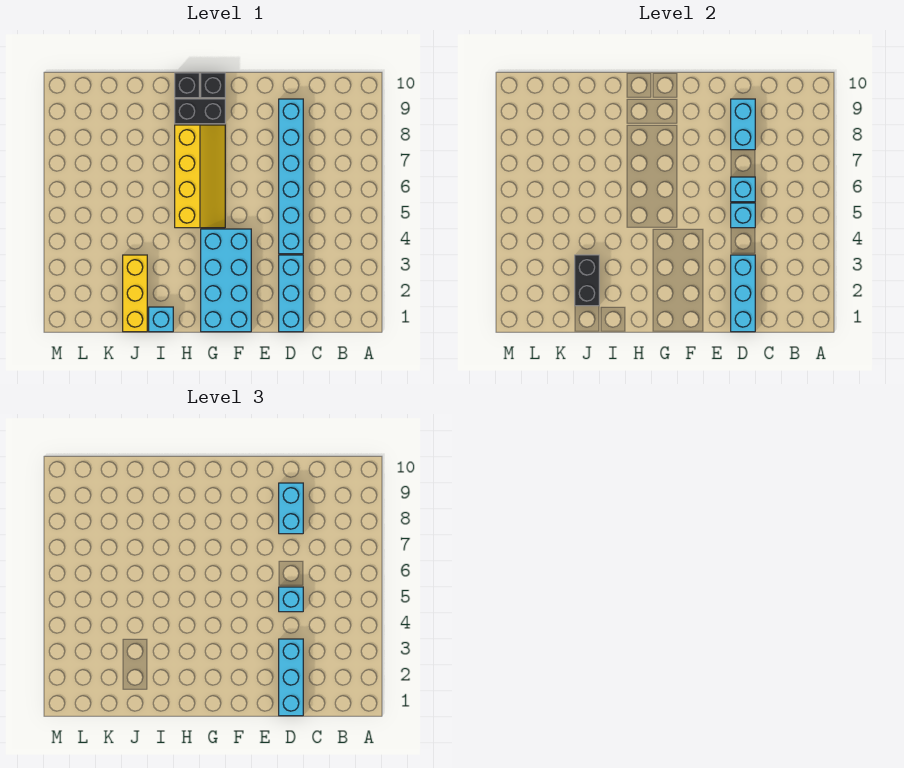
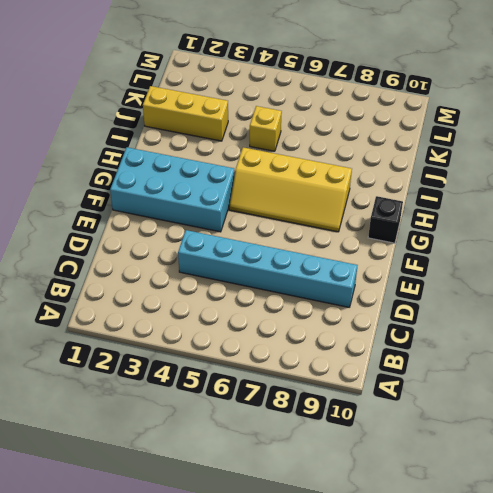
yellow 1x1 brick [250,106,282,151] -> none
none -> cyan 1x3 brick [279,255,303,332]
none -> black 1x2 brick [175,99,225,124]
none -> black 1x1 brick [175,73,199,98]

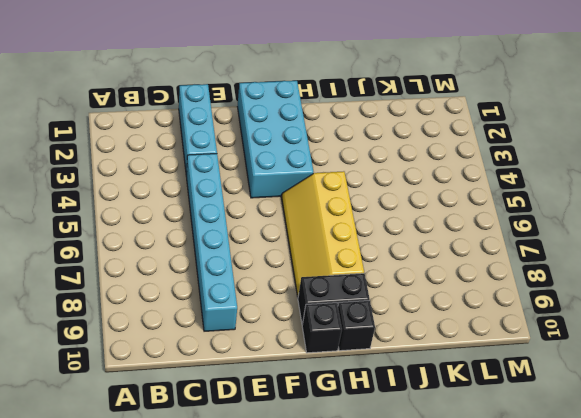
none -> cyan 1x1 brick [149,307,173,332]
none -> yellow 1x3 brick [123,255,147,332]
none -> cyan 1x3 brick [731,255,755,332]

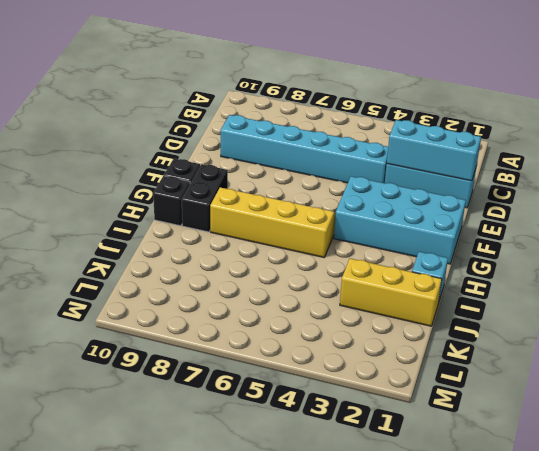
none -> cyan 1x1 brick [731,203,755,228]
none -> cyan 1x1 brick [731,177,755,202]
none -> cyan 1x2 brick [731,99,755,150]

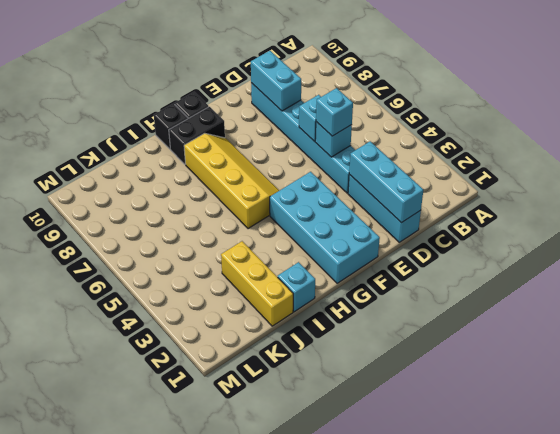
none -> black 1x2 brick [575,255,599,306]
none -> cyan 1x3 brick [279,639,303,716]
none -> cyan 1x2 brick [279,483,303,534]

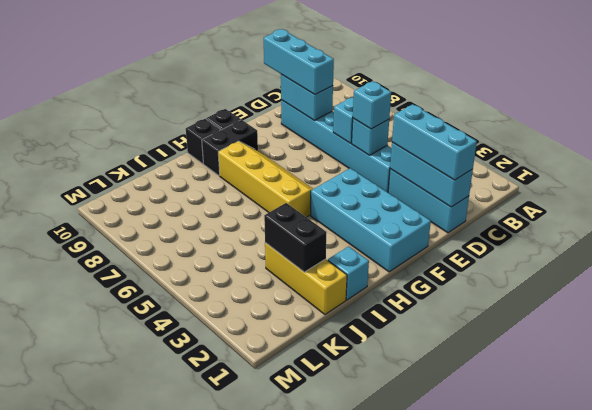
cyan 1x3 brick [264,29,334,95] -> cyan 1x2 brick [279,483,303,534]

